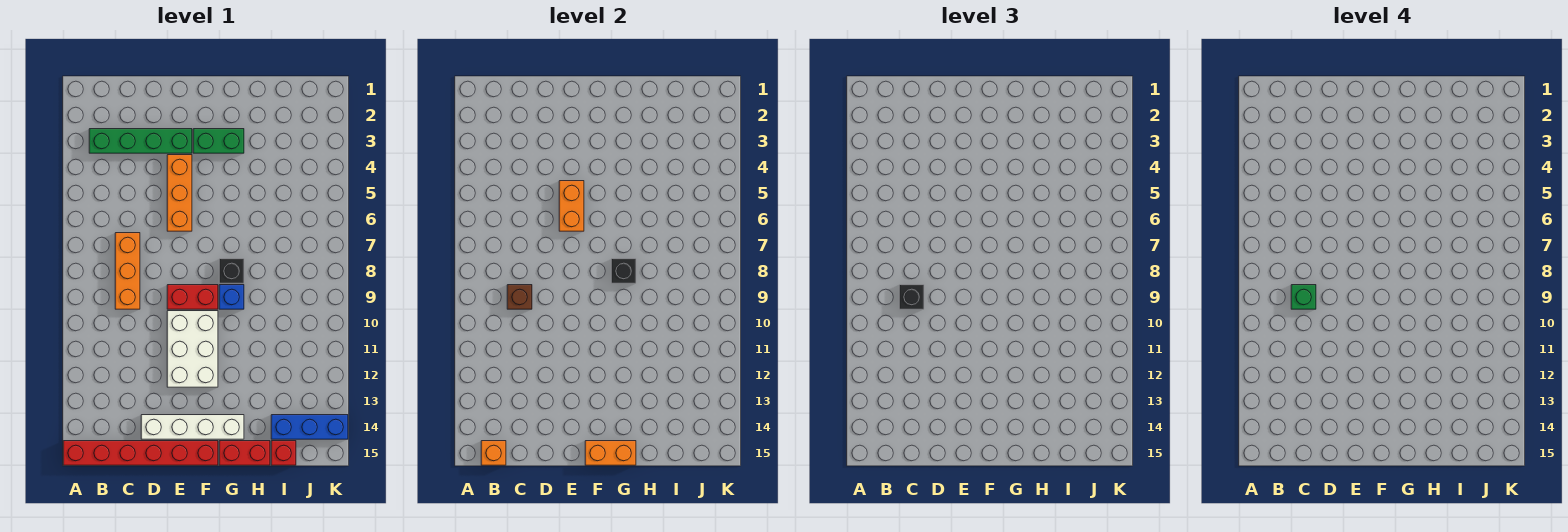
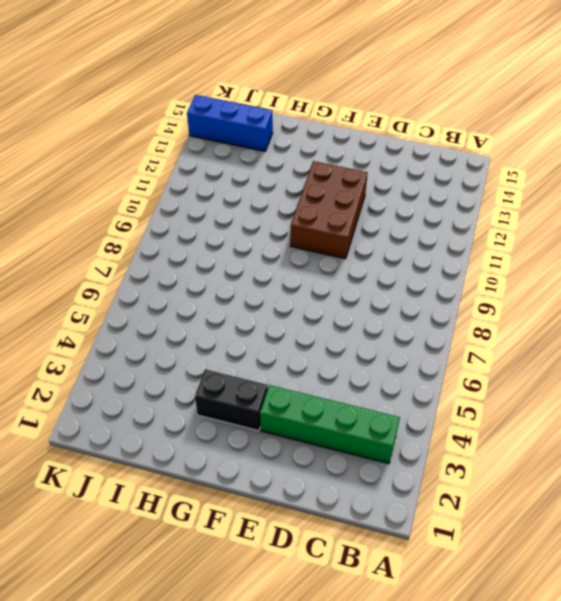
brown 2x3 brick [290,161,368,259] -> white 2x3 brick [167,311,218,387]
black 1x2 brick [195,369,268,431] -> green 1x2 brick [193,129,244,153]
none -> red 1x6 brick [63,441,218,465]
none -> orange 1x3 brick [115,233,140,309]
none -> white 1x4 brick [141,415,244,439]

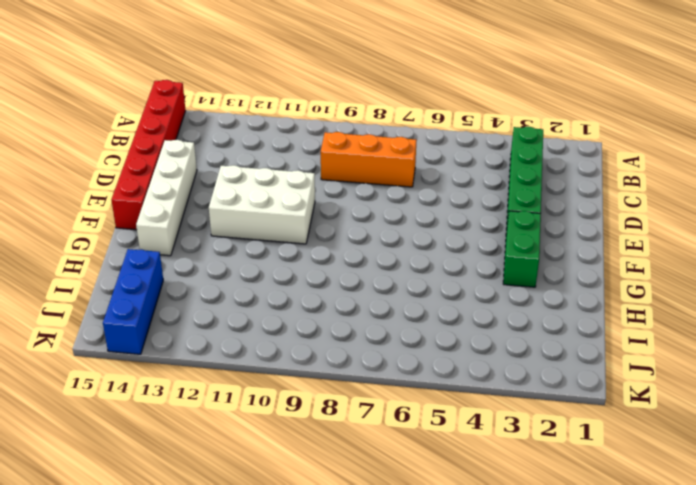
none -> orange 1x3 brick [167,155,192,231]
none -> red 1x2 brick [167,285,218,309]
none -> black 1x1 brick [219,259,244,283]

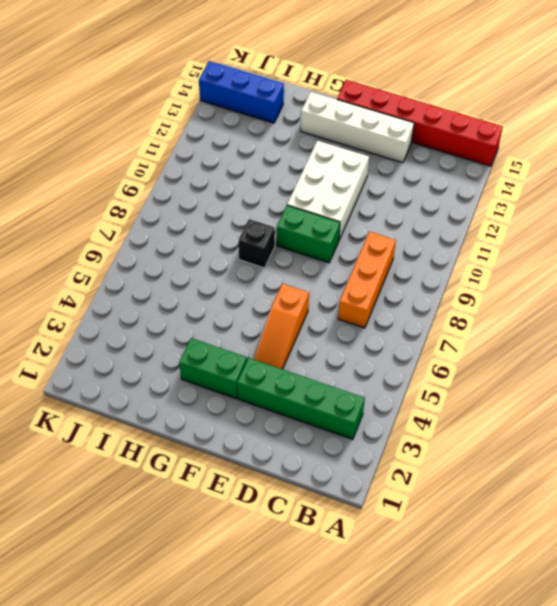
orange 1x3 slope [254,284,309,369] -> orange 1x3 brick [167,155,192,231]
green 1x2 brick [277,205,340,263] -> red 1x2 brick [167,285,218,309]
none -> blue 1x1 brick [219,285,244,309]
none -> red 1x2 brick [219,441,270,465]
none -> red 1x1 brick [271,441,296,465]

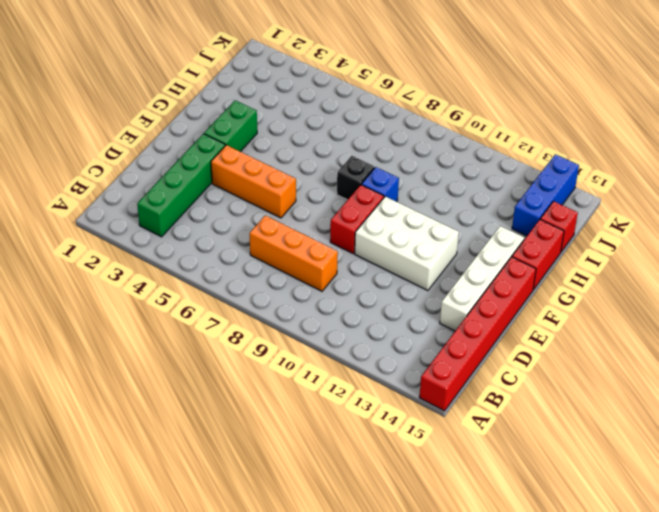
none -> orange 1x1 brick [481,441,506,465]
none -> brown 1x1 brick [507,285,532,309]
none -> orange 1x2 brick [559,181,584,231]

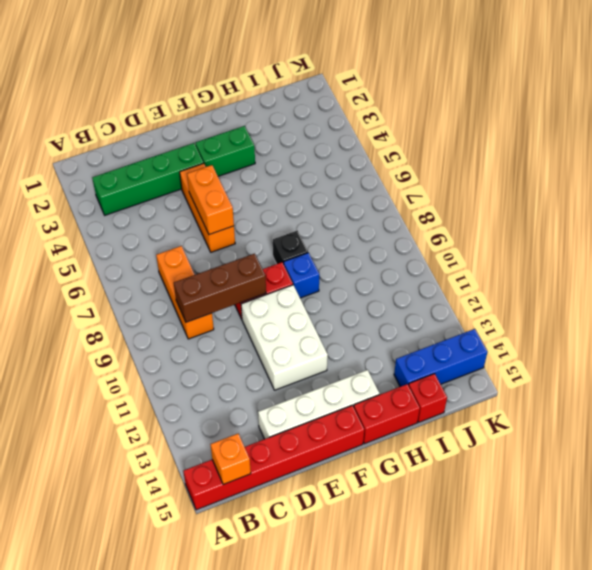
brown 1x3 brick [174,254,266,322] -> brown 1x1 brick [507,285,532,309]
none -> orange 1x2 brick [585,441,636,465]
none -> black 1x1 brick [611,259,636,283]
none -> black 1x1 brick [899,285,924,309]

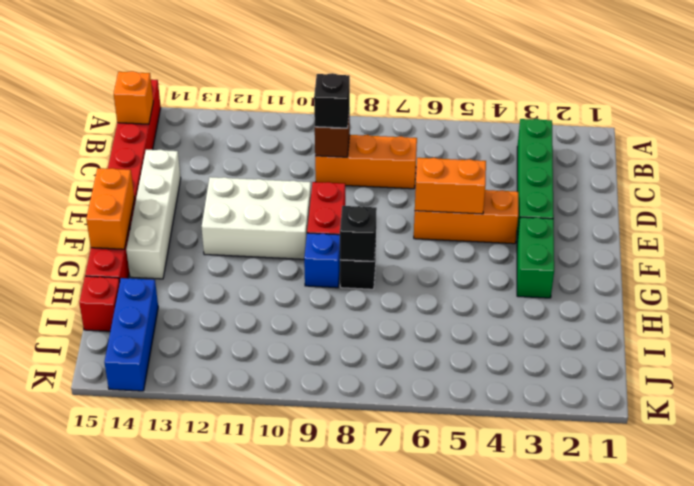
none -> green 1x1 brick [1291,285,1316,309]

